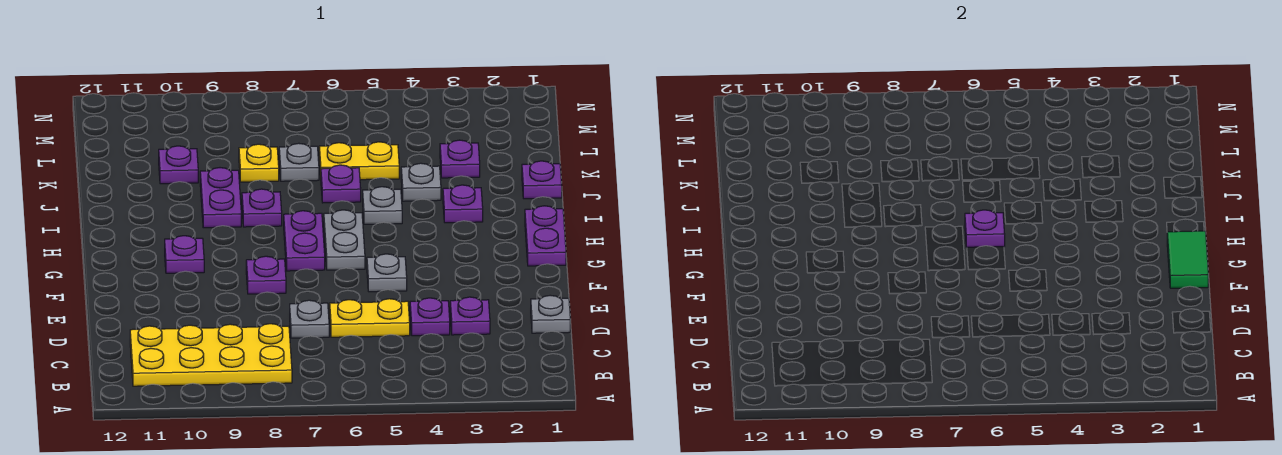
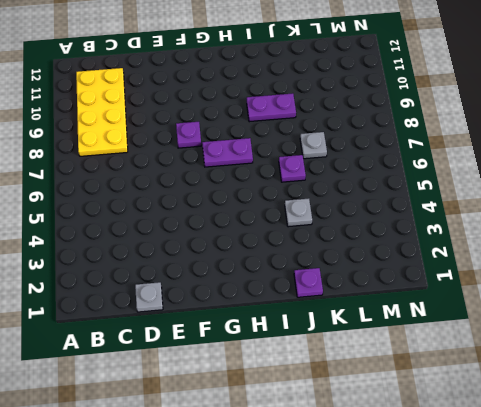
none -> purple 1x1 plate [450,297,490,335]
none -> purple 1x1 plate [410,298,450,336]
none -> yellow 1x2 plate [330,299,410,337]

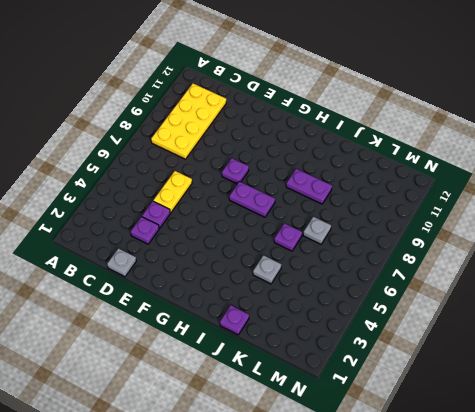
none -> grey 1x1 plate [290,300,329,338]
none -> grey 1x1 plate [367,254,407,292]
none -> purple 1x2 plate [525,206,566,266]

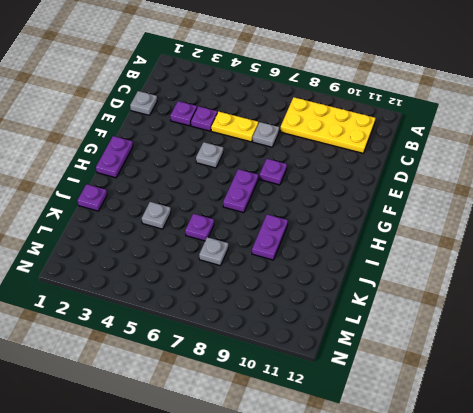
none -> grey 1x2 plate [324,210,365,270]
none -> purple 1x1 plate [165,236,204,273]
none -> purple 1x1 plate [443,185,483,223]

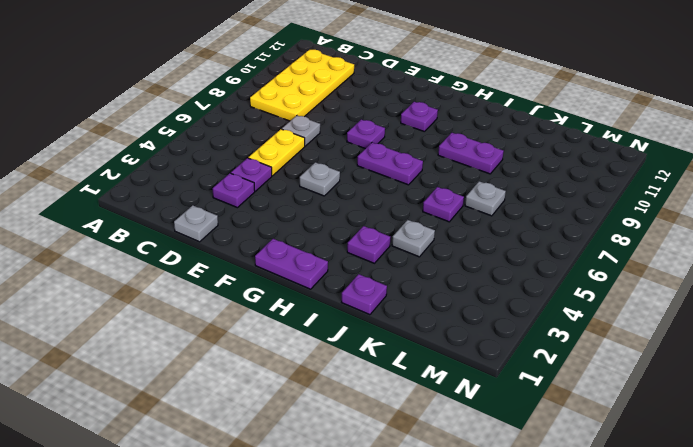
none -> grey 1x2 plate [324,210,365,270]
none -> grey 1x1 plate [363,187,402,224]
none -> purple 1x1 plate [242,189,282,227]

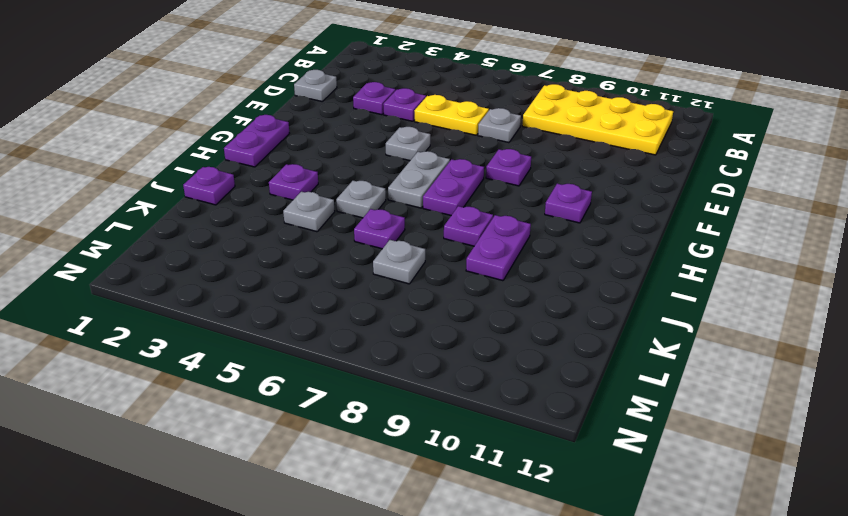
none -> purple 1x1 plate [440,140,480,178]
none -> yellow 1x2 plate [319,142,399,180]
none -> yellow 1x1 plate [239,144,279,182]

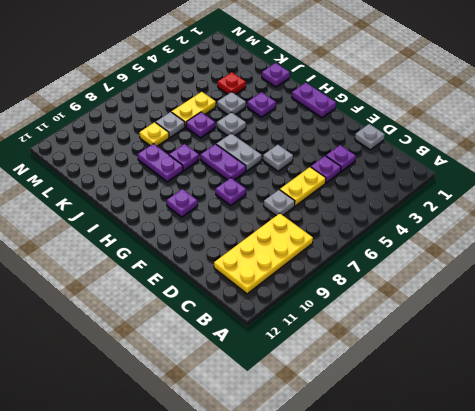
red 1x1 plate [218,72,246,94] -> purple 1x1 plate [440,140,480,178]
none -> purple 1x1 plate [159,146,198,184]
none -> green 1x2 tile [1167,231,1208,288]
none -> purple 1x1 plate [965,210,1005,247]

